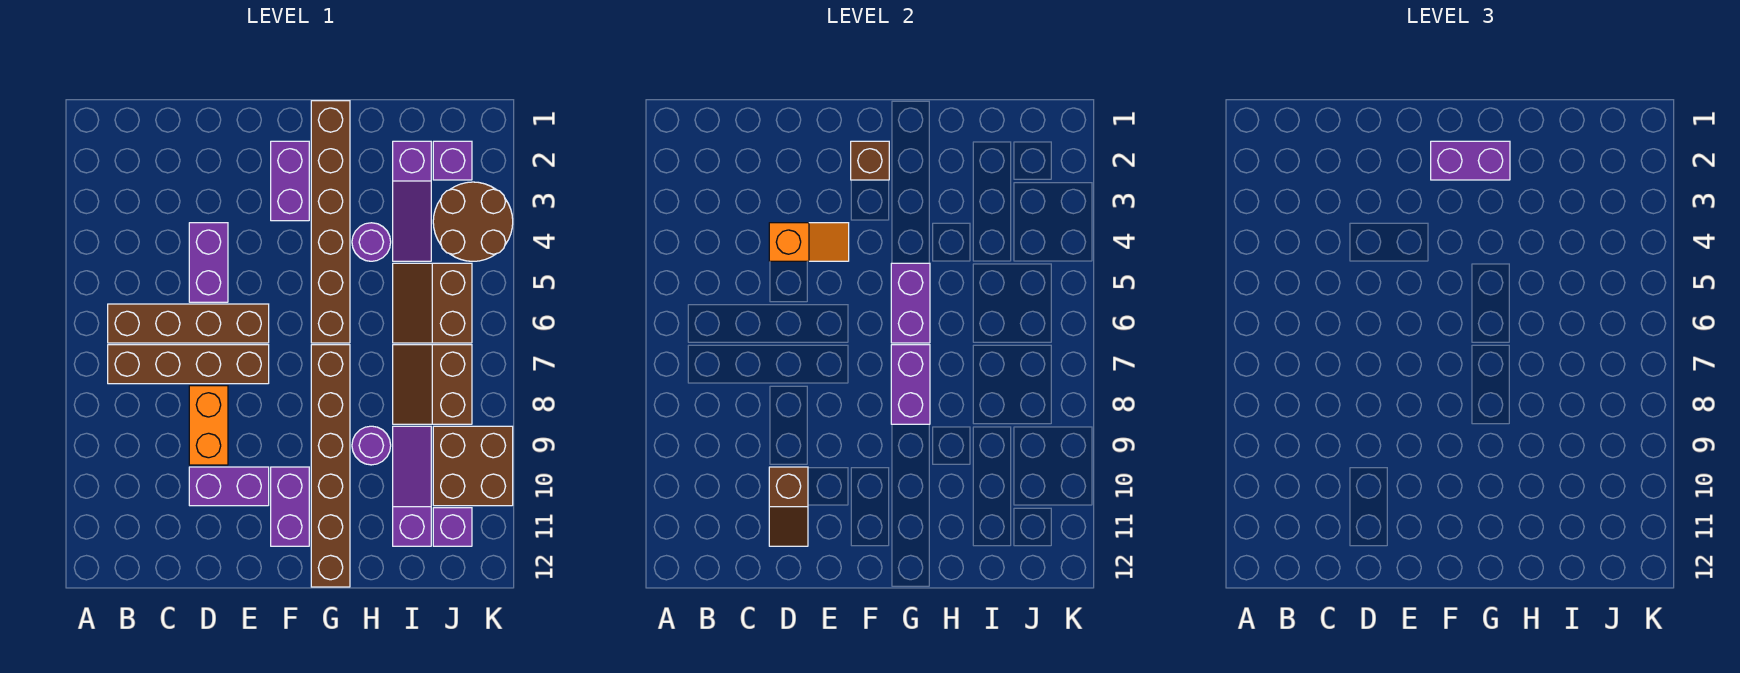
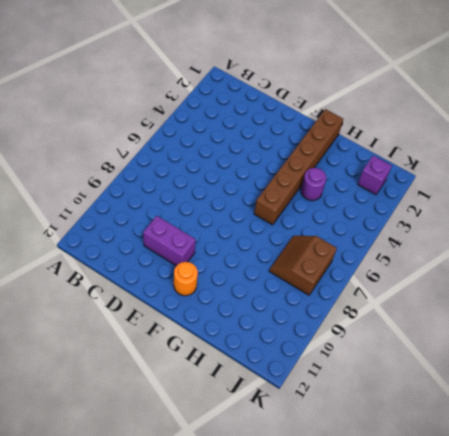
orange 1x1 round brick [174,262,198,296] -> purple 1x2 brick [271,467,309,546]
none -> brown 1x4 brick [108,304,269,343]
none -> brown 1x4 brick [108,345,269,384]
none -> purple 1x2 brick [189,223,228,302]

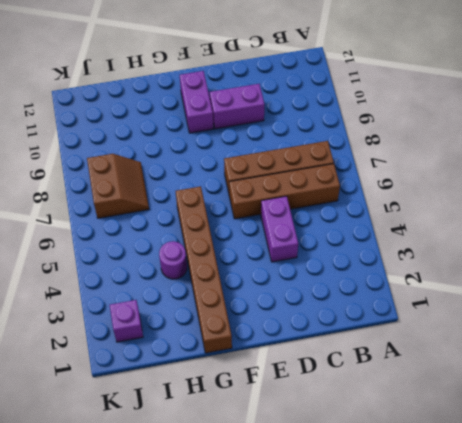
none -> orange 1x2 brick [189,386,228,465]
none -> purple 1x2 brick [271,141,309,221]
none -> brown 1x6 brick [311,345,350,587]

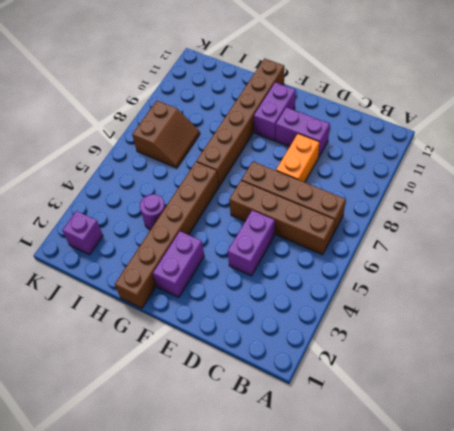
none -> purple 1x1 round brick [352,426,391,465]
none -> purple 1x3 slope [393,141,431,261]
none -> brown 2x2 slope [393,263,472,343]

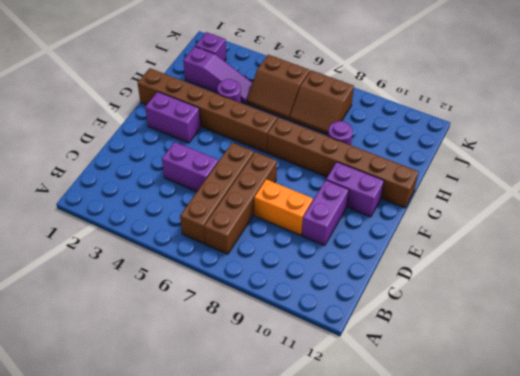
none -> purple 1x3 slope [393,426,431,546]
none -> brown 2x2 round brick [433,182,513,261]
none -> brown 2x2 brick [433,426,513,506]

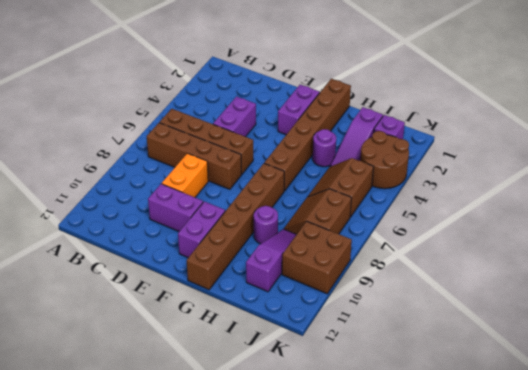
none -> purple 1x1 brick [433,508,472,546]
none -> orange 1x2 slope [769,223,849,261]
none -> brown 1x2 slope [769,467,808,546]

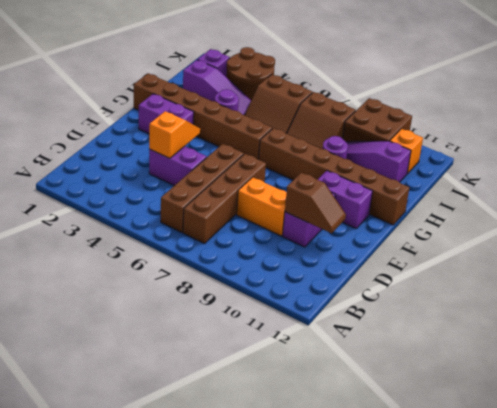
orange 1x1 brick [390,129,423,174] -> purple 1x1 brick [433,508,472,546]
none -> brown 1x1 brick [851,141,889,180]
none -> purple 1x2 brick [891,263,930,343]
none -> purple 1x2 brick [891,345,930,424]

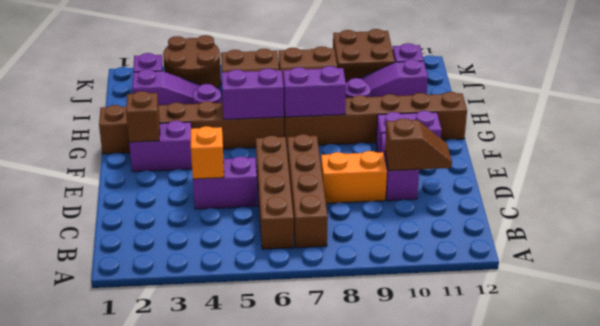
none -> purple 1x2 brick [1431,141,1510,180]

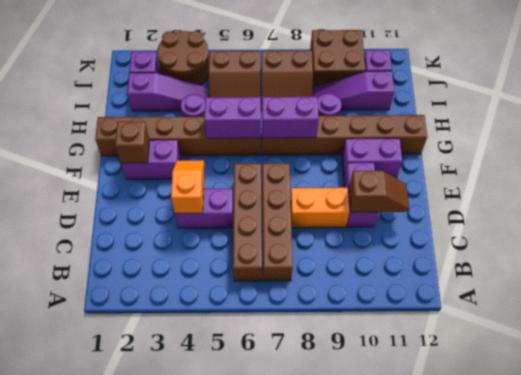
none -> purple 1x2 brick [1431,141,1510,180]

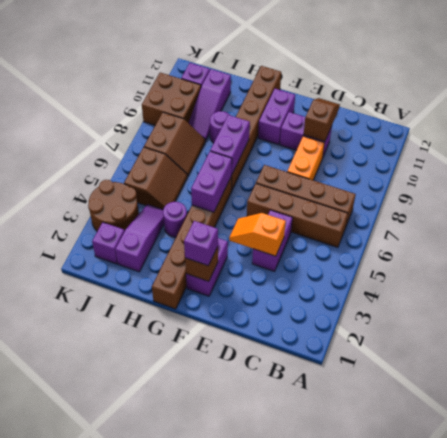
purple 1x1 brick [184,221,218,266] -> purple 1x2 brick [1431,141,1510,180]

